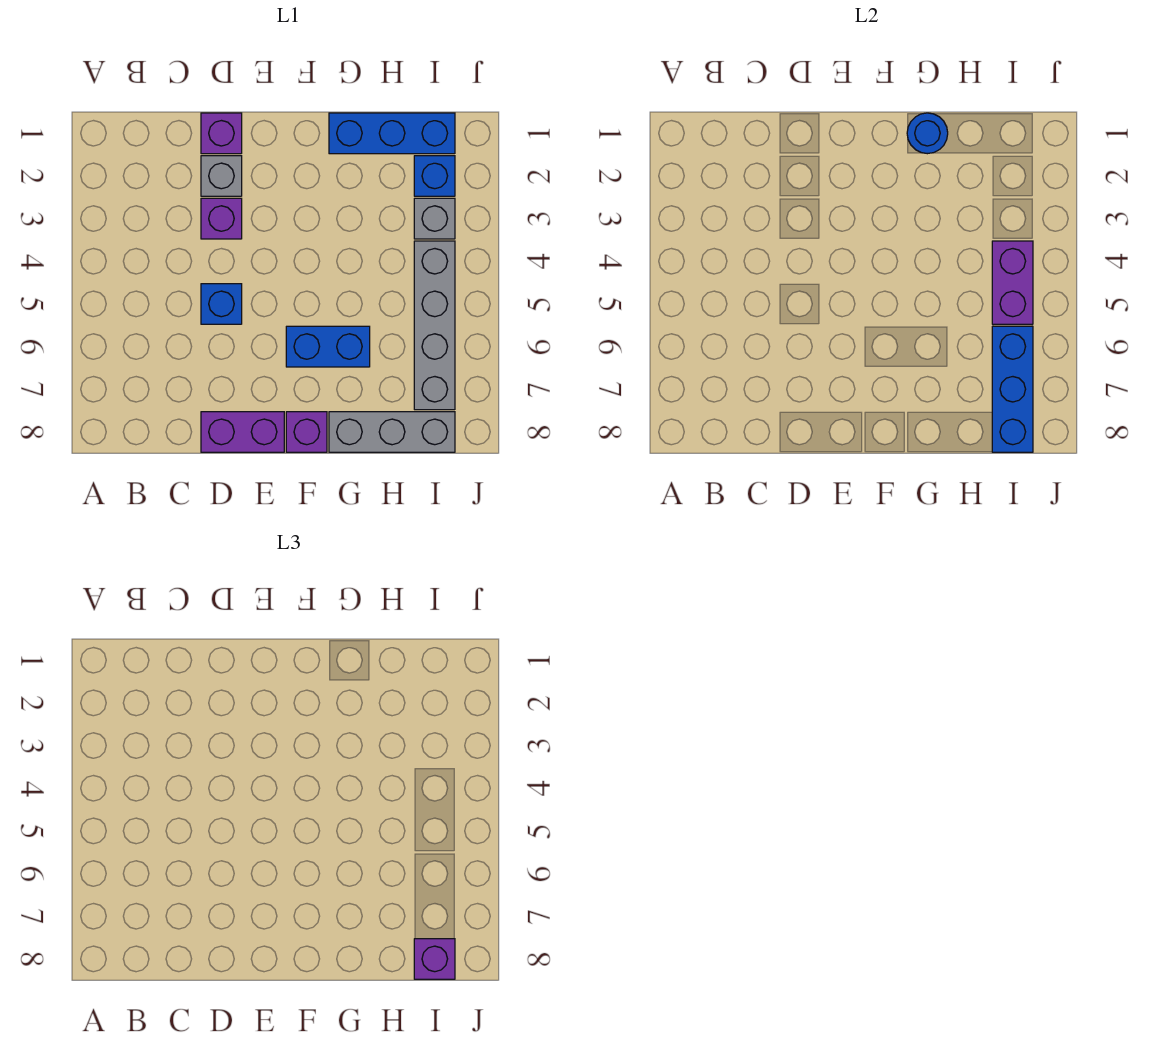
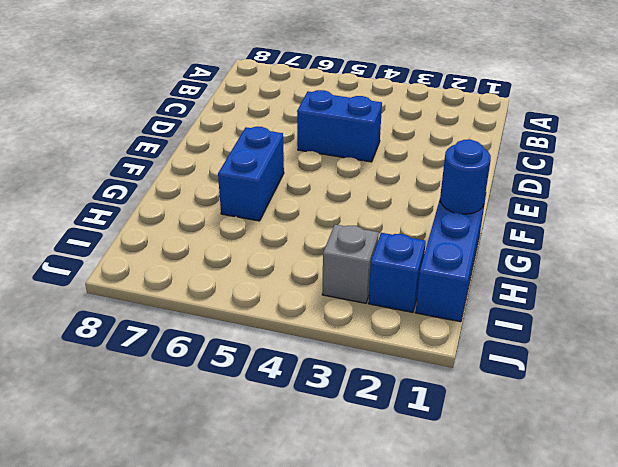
blue 1x2 brick [297,90,382,162] -> blue 1x1 brick [201,284,242,324]
none -> purple 1x1 brick [201,113,242,154]
none -> grey 1x1 brick [201,156,242,196]
none -> purple 1x1 brick [201,198,242,239]

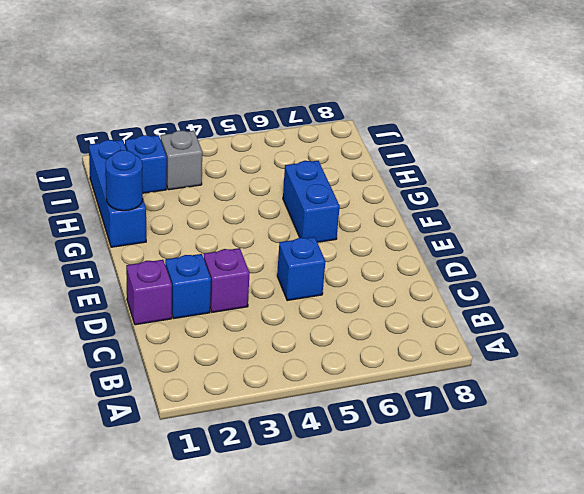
blue 1x1 brick [165,254,211,318] -> grey 1x1 brick [201,156,242,196]
none -> purple 1x2 brick [201,412,284,452]
none -> purple 1x1 brick [286,412,327,452]
none -> grey 1x3 brick [329,412,455,452]

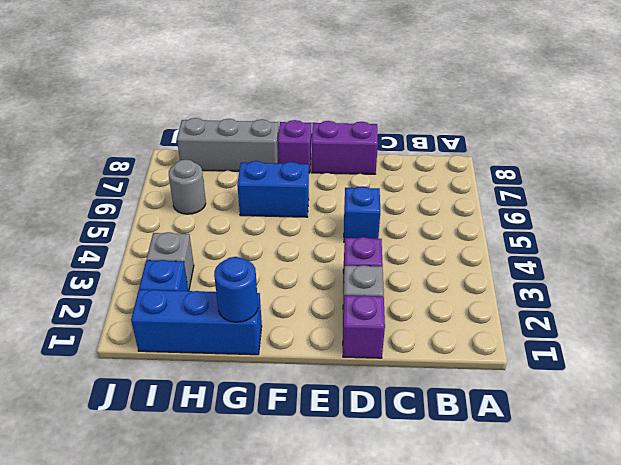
grey 1x1 round brick [169,159,206,214] -> grey 1x4 brick [414,241,455,410]
none -> purple 1x2 brick [992,241,1033,324]
none -> blue 1x3 brick [992,326,1033,452]
none -> purple 1x1 brick [414,939,455,979]

